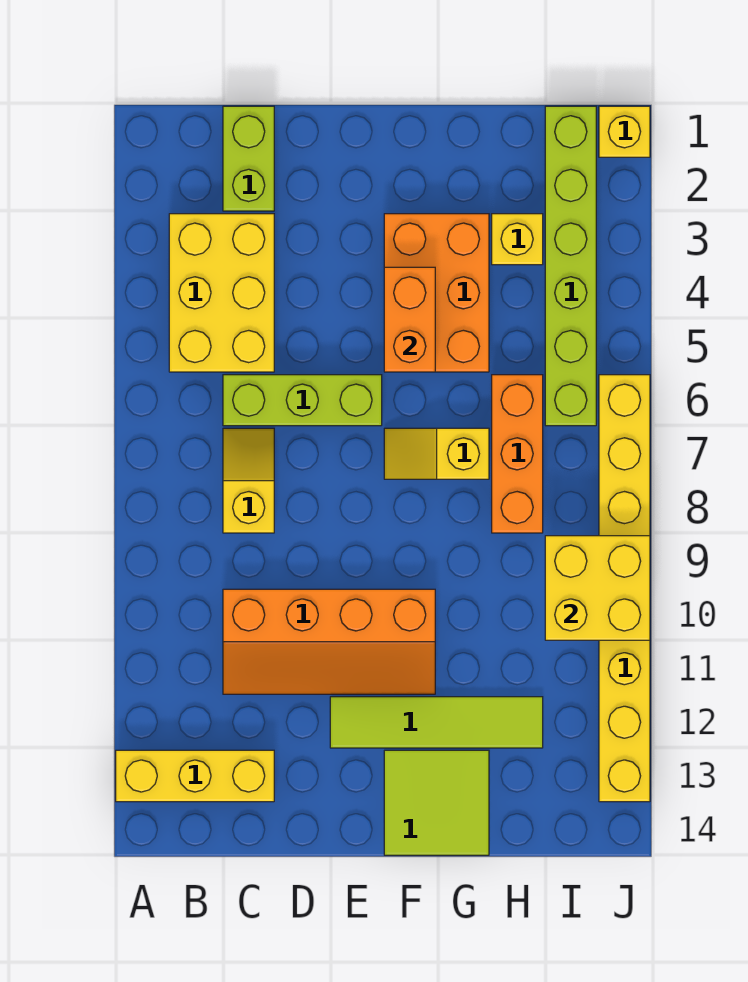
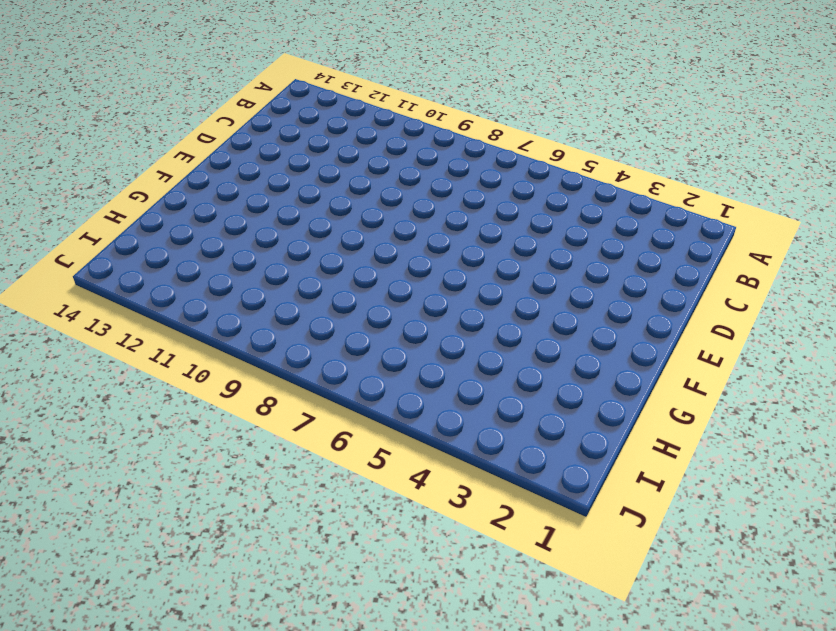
none -> yellow 1x3 brick [116,750,274,802]
none -> yellow 2x3 brick [169,214,274,372]
none -> lime 1x2 brick [223,106,274,211]

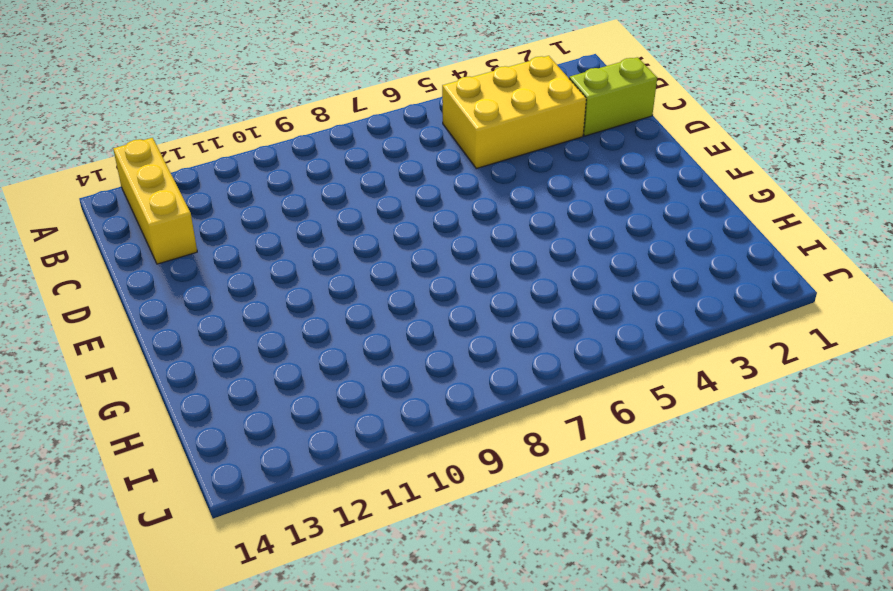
none -> lime 1x3 brick [223,375,382,426]
none -> yellow 1x2 slope [223,428,274,533]
none -> orange 2x4 slope [223,589,435,694]

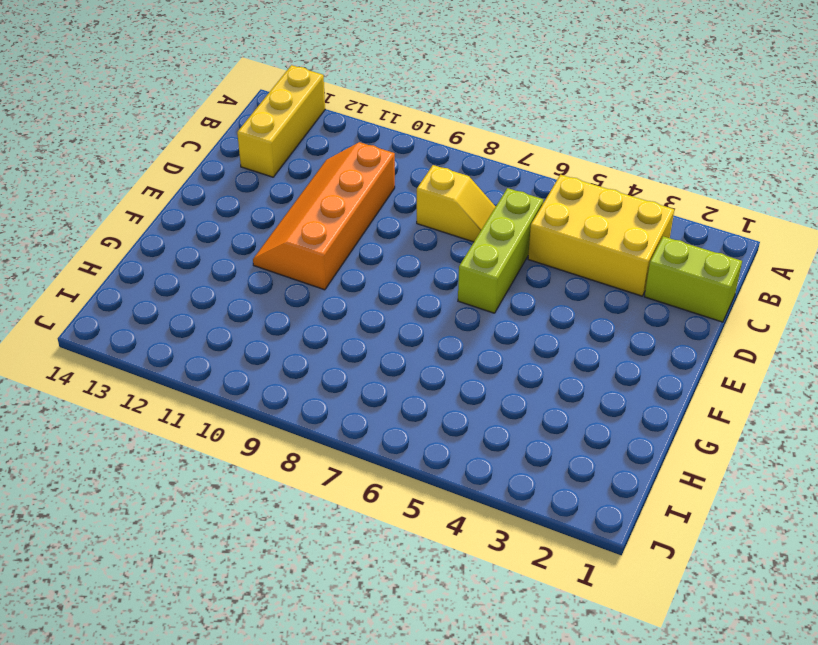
none -> lime 1x4 tile [330,697,543,748]
none -> orange 2x3 brick [384,214,489,372]
none -> yellow 1x2 slope [384,428,489,479]

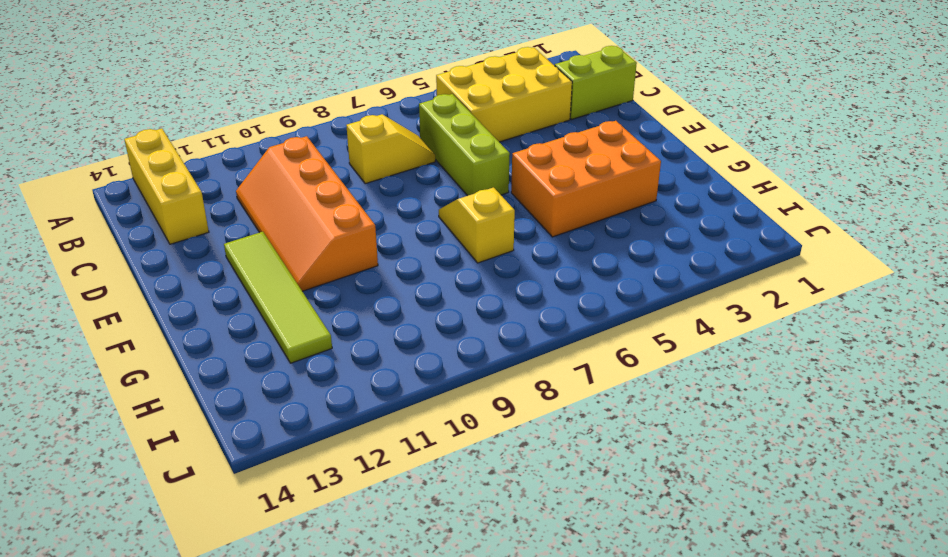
none -> lime 2x2 tile [384,750,489,855]
none -> yellow 1x1 brick [492,214,543,265]
none -> orange 1x3 brick [492,375,543,533]

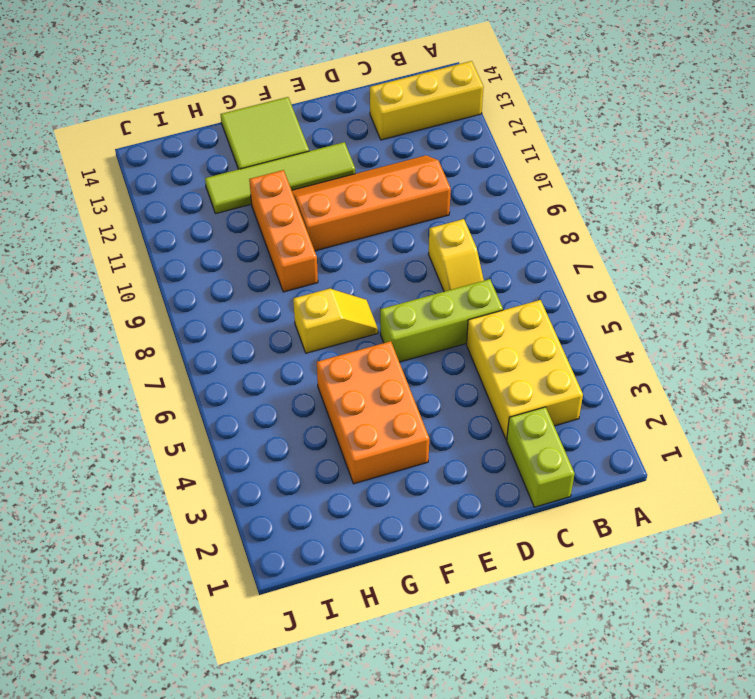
orange 1x3 brick [249,170,318,292] -> orange 1x3 brick moved to [492,375,543,533]
none -> yellow 1x1 brick [492,214,543,265]
none -> lime 1x6 brick [545,106,596,426]
none -> yellow 1x1 brick [599,106,650,157]

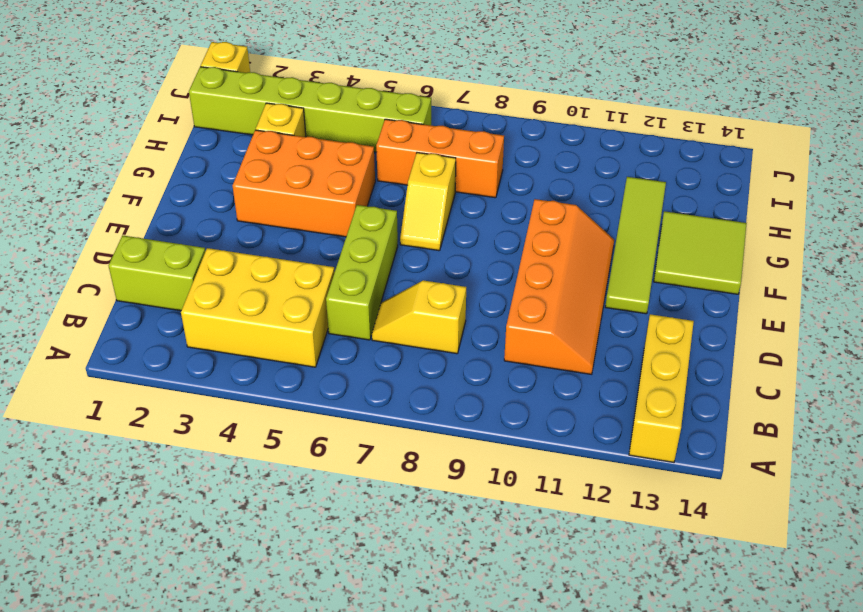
none -> yellow 1x8 brick [599,375,650,802]
none -> orange 1x2 brick [384,267,435,372]
none -> yellow 2x2 brick [545,536,650,640]

